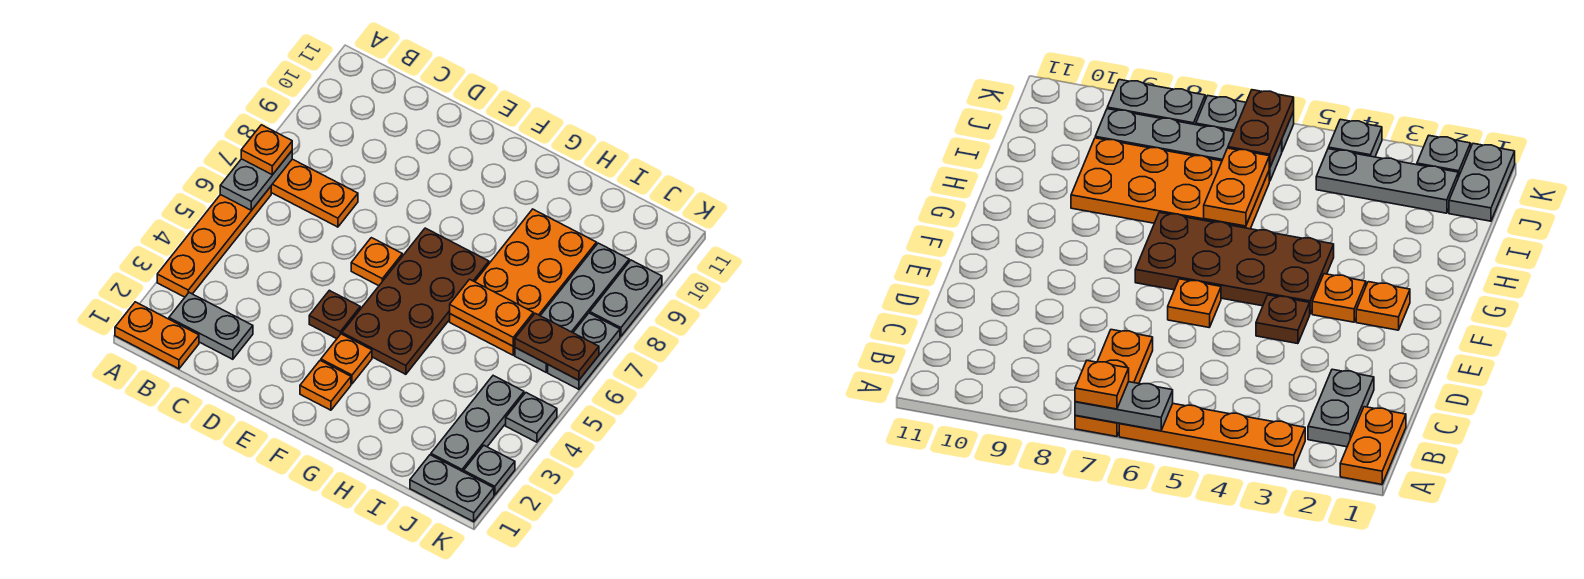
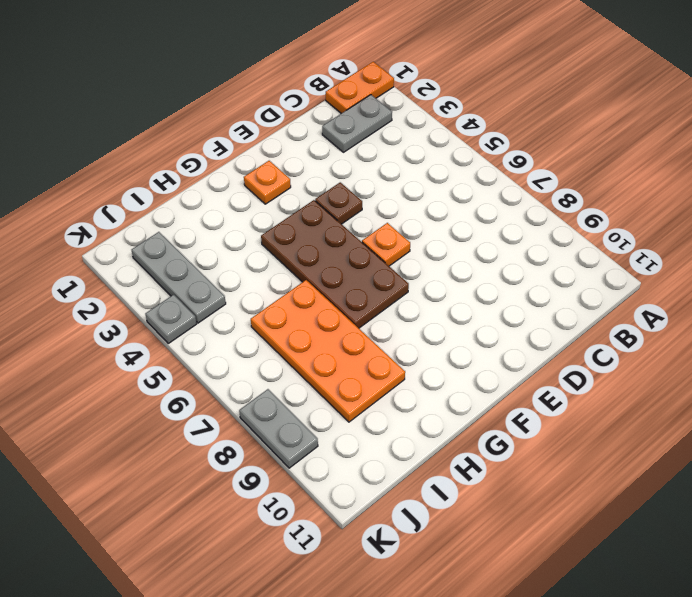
none -> orange 1x4 plate [157,187,271,297]
none -> orange 1x3 plate [271,159,358,227]
none -> orange 1x1 plate [321,334,372,384]

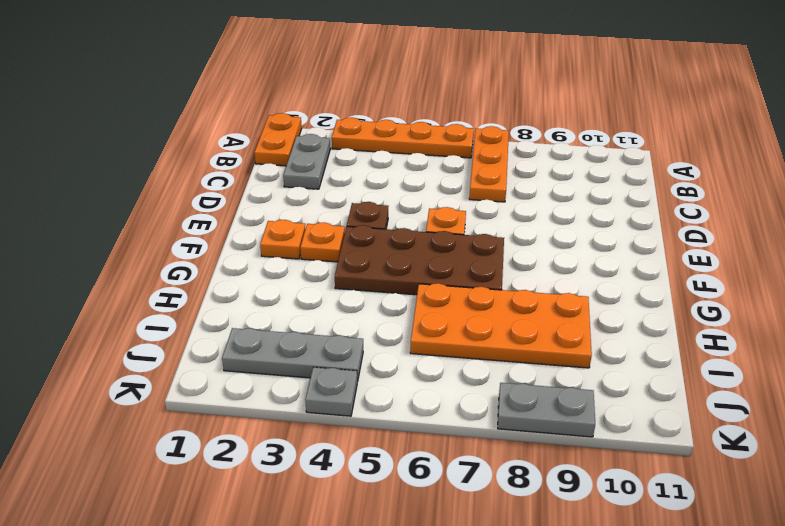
none -> grey 1x2 plate [410,455,494,522]
none -> grey 1x4 plate [515,243,629,372]
none -> grey 1x1 plate [464,445,515,495]

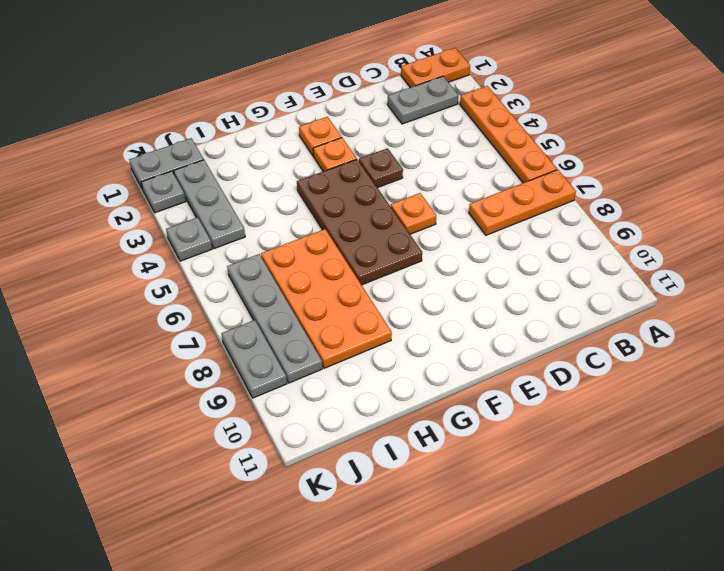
none -> grey 1x2 plate [548,313,620,389]
none -> grey 1x2 plate [220,151,292,210]
none -> orange 1x2 plate [450,279,533,346]

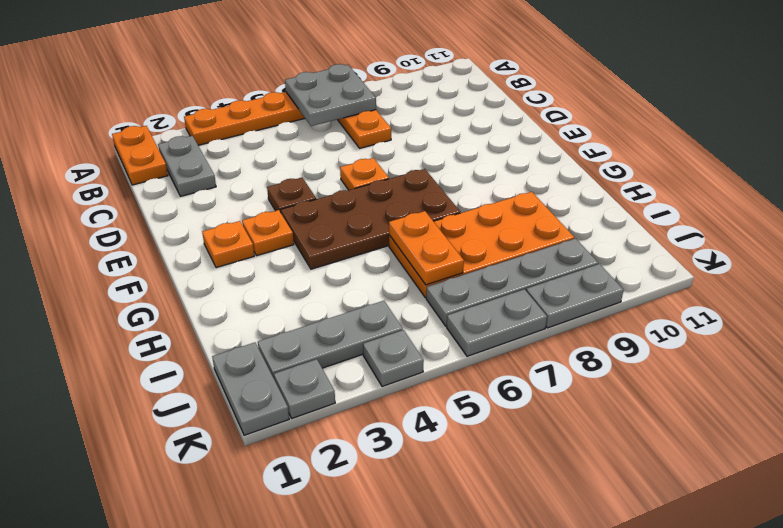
grey 2x2 plate [285,64,376,126] -> grey 1x2 plate [220,151,292,210]
none -> brown 1x2 plate [515,313,599,380]
none -> orange 1x1 plate [241,125,292,175]

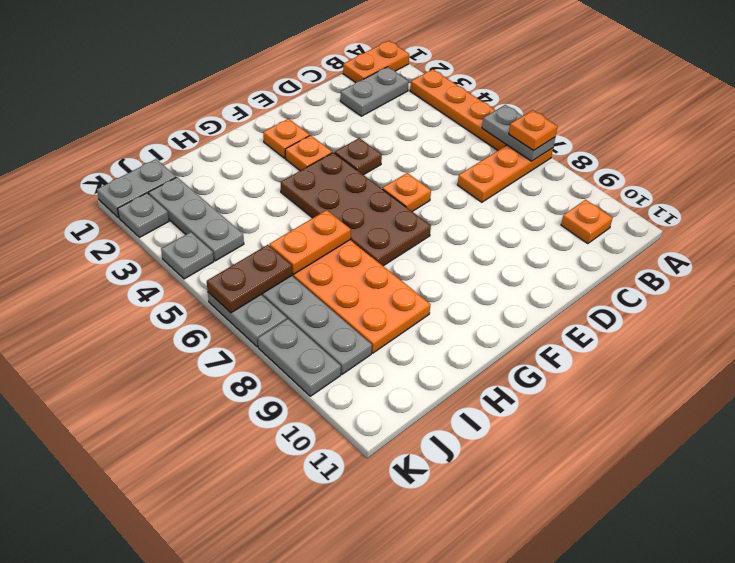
orange 1x1 plate [561,200,613,244] -> none

